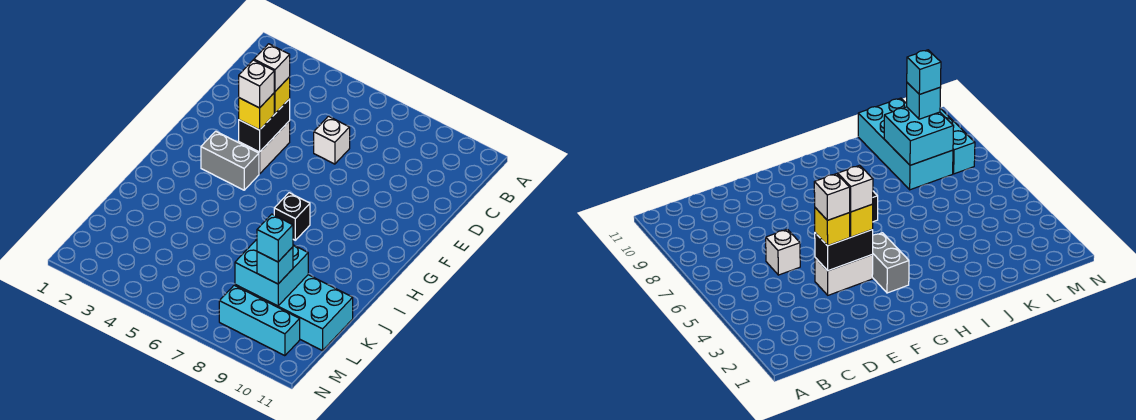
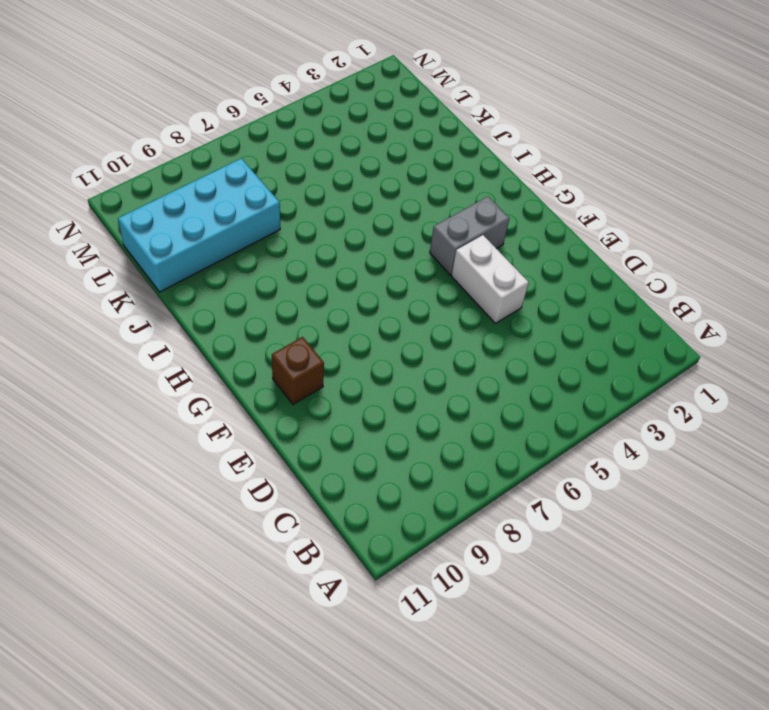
brown 1x1 brick [272,337,324,404] -> none
none -> white 1x1 brick [314,116,350,164]
none -> black 1x1 brick [274,193,310,240]
none -> cyan 1x3 brick [219,285,300,356]

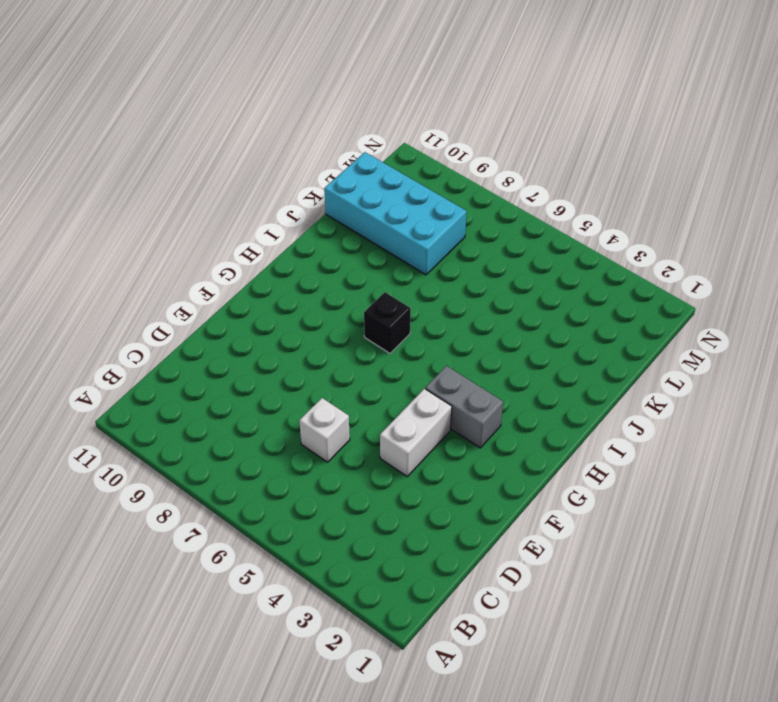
none -> cyan 1x3 brick [219,285,300,356]
none -> black 1x2 brick [239,99,290,152]
none -> cyan 2x2 brick [235,239,308,306]

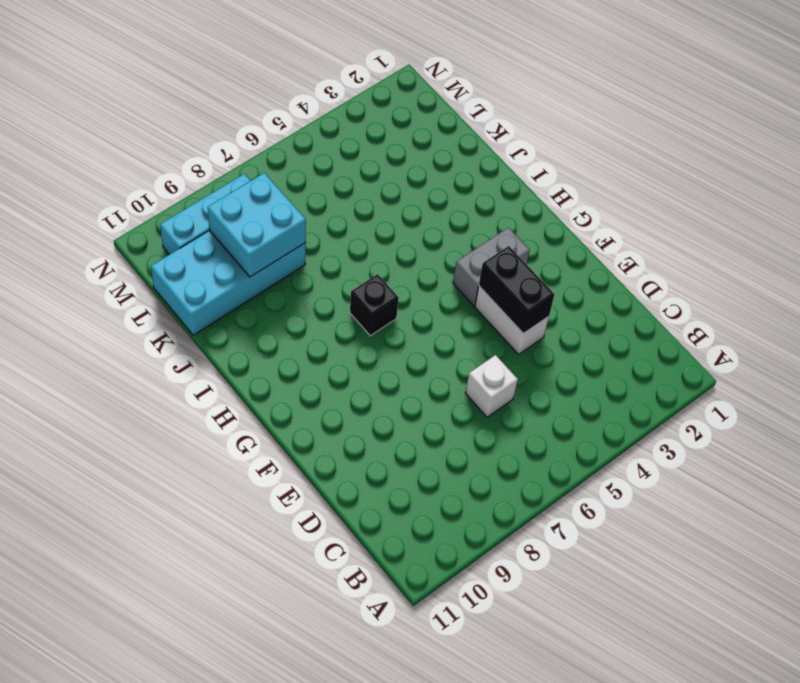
none -> yellow 1x1 brick [274,77,290,114]
none -> yellow 1x1 brick [239,93,274,130]
none -> cyan 1x1 brick [257,247,293,284]

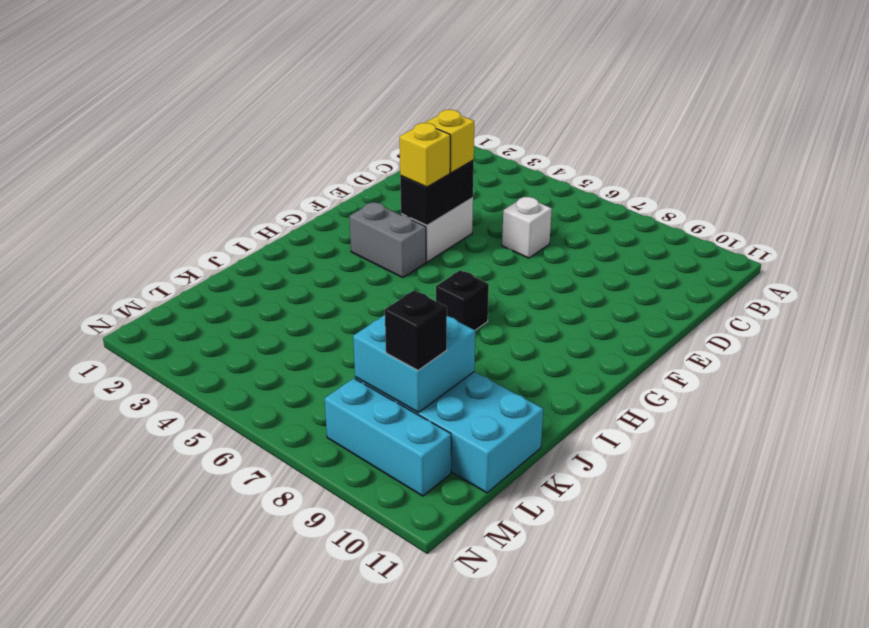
black 1x1 brick [385,291,447,370] -> cyan 1x1 brick [257,247,293,284]
none -> white 1x1 brick [254,44,290,92]
none -> white 1x1 brick [239,60,274,108]
none -> cyan 1x1 brick [257,214,293,262]

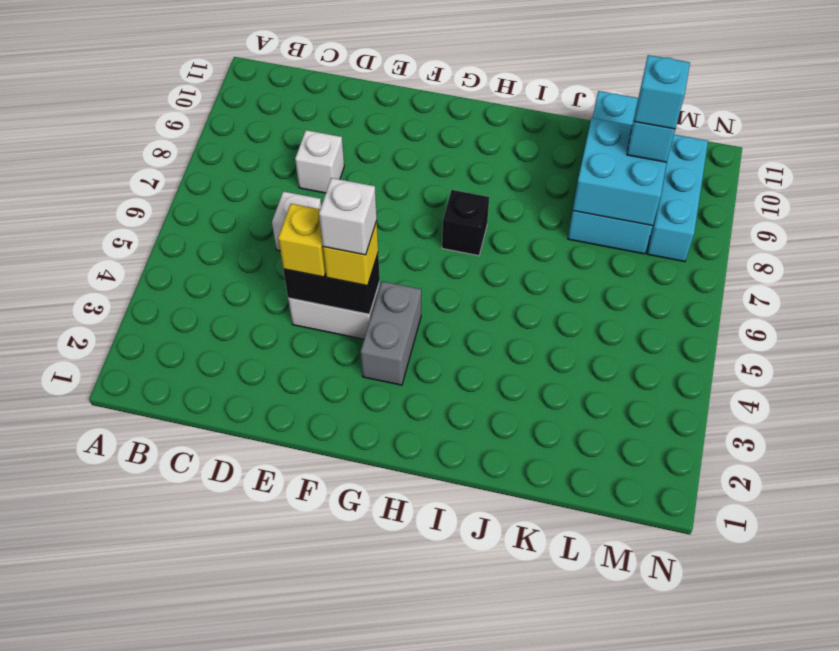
white 1x1 brick [295,130,344,193] -> white 1x1 brick moved to [254,44,290,92]

